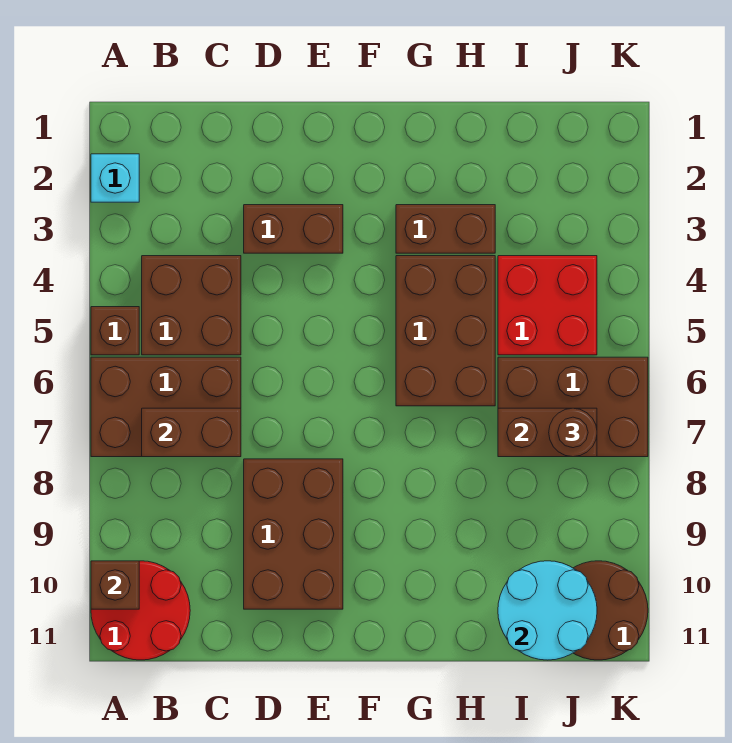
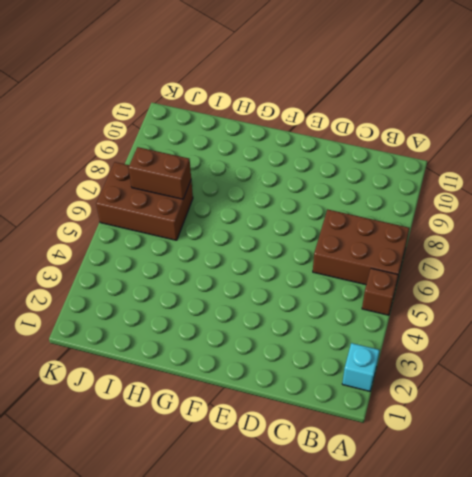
none -> red 2x2 round brick [91,561,190,660]
none -> brown 2x2 brick [142,256,241,355]
none -> brown 1x2 brick [244,205,343,253]

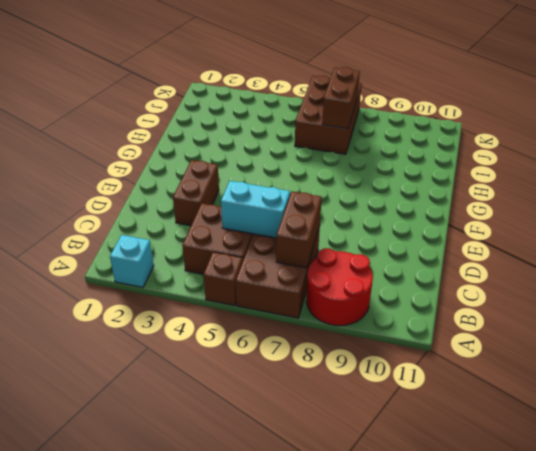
red 2x2 round brick [306,248,373,326] -> red 2x2 round brick moved to [91,561,190,660]
cyan 1x2 brick [221,181,290,238] -> none
none -> brown 2x3 brick [244,459,343,609]
none -> brown 1x2 brick [396,205,495,253]
none -> brown 2x3 brick [396,256,495,406]

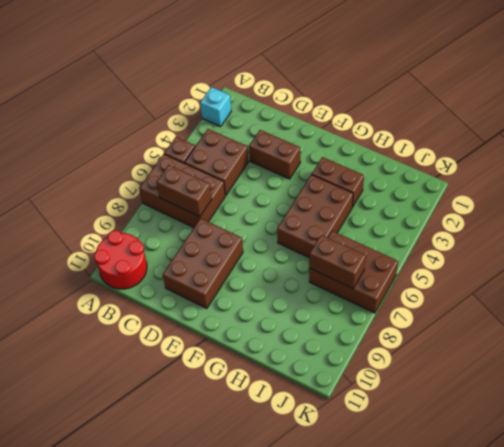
none -> red 2x2 brick [498,256,597,355]
none -> brown 2x2 round brick [574,561,648,660]
none -> brown 1x1 brick [91,561,139,609]

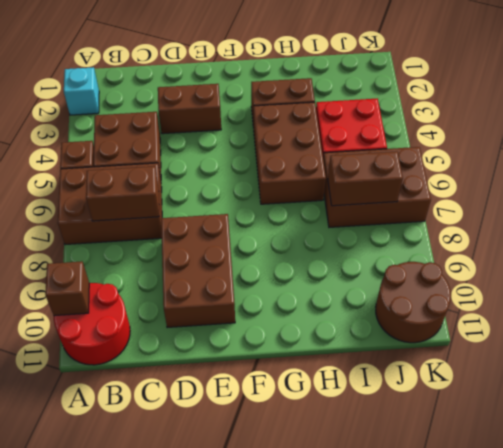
none -> cyan 2x2 round brick [498,561,597,660]
none -> brown 1x1 round brick [549,408,597,457]

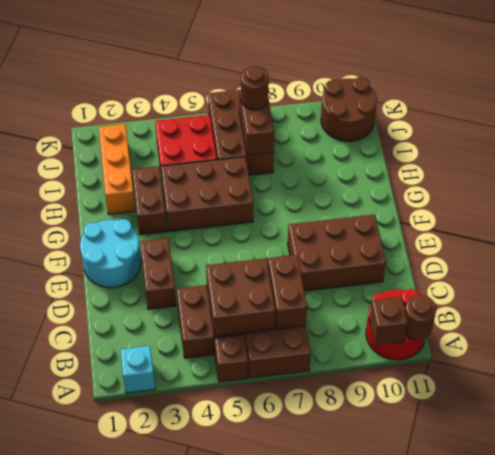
brown 1x1 round brick [405,295,436,340] -> none
brown 2x2 brick [206,258,275,337] -> none
cyan 2x2 round brick [80,219,141,288] -> cyan 2x2 round brick moved to [498,561,597,660]
orange 1x3 brick [99,124,135,214] -> none

